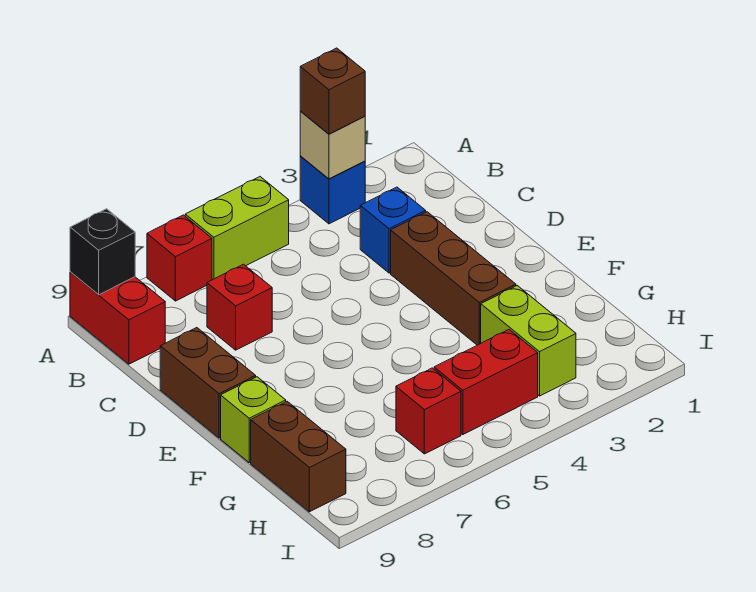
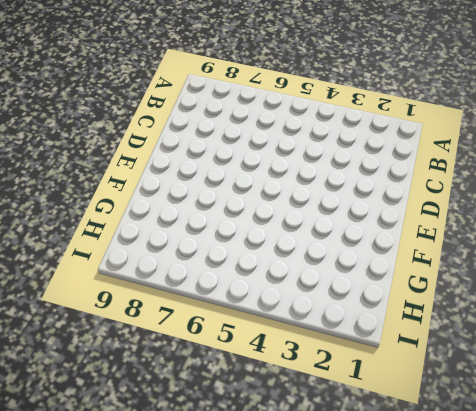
none -> blue 1x1 brick [300,156,365,224]
none -> lime 1x2 brick [185,177,289,280]
none -> red 1x1 brick [147,215,212,301]

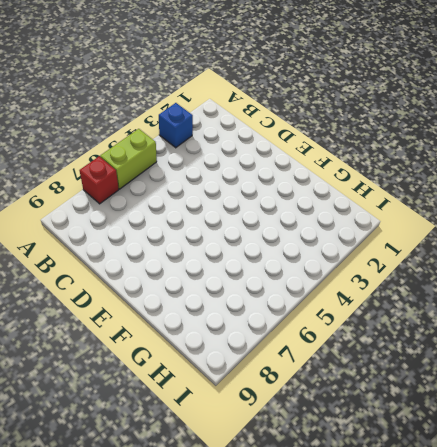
none -> red 1x2 brick [70,272,165,364]
none -> blue 1x1 brick [360,187,426,273]
none -> red 1x1 brick [207,264,272,350]

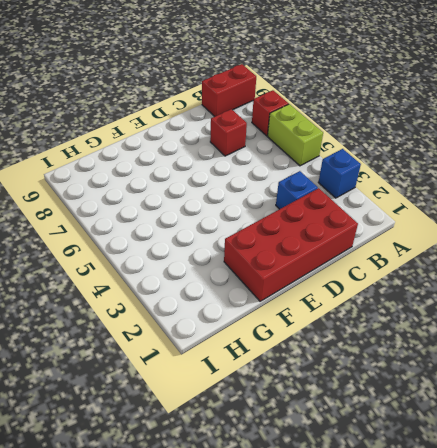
red 2x4 brick [224,188,358,301] -> none
none -> brown 1x3 brick [391,212,516,345]
none -> brown 1x2 brick [160,328,256,438]
none -> lime 1x1 brick [221,377,286,463]

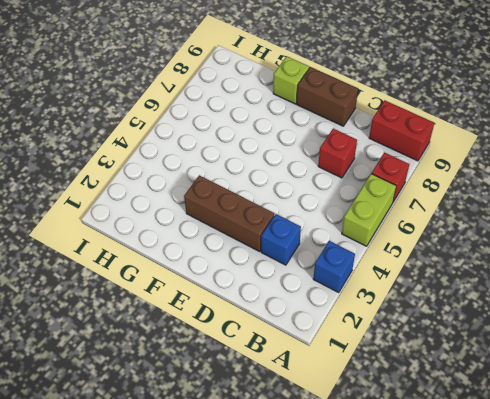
none -> lime 1x2 brick [481,286,576,396]
none -> brown 1x2 brick [251,401,346,512]
none -> red 1x2 brick [434,330,538,435]

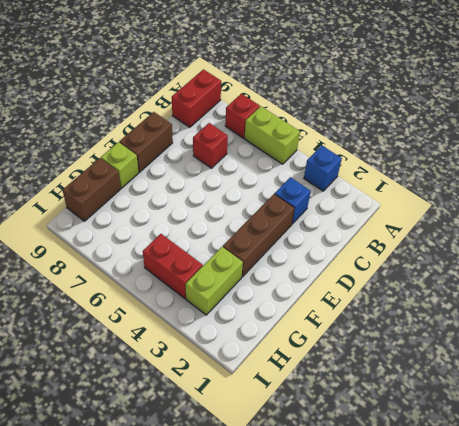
none -> red 1x1 brick [396,368,461,454]
none -> tan 1x1 brick [300,111,365,179]
none -> black 1x1 brick [70,209,135,295]

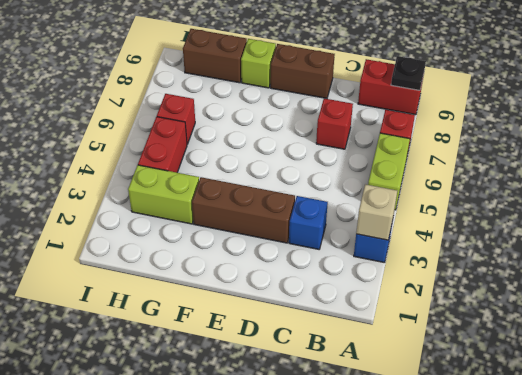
black 1x1 plate [391,56,426,90] -> black 1x1 brick [70,209,135,295]
none -> brown 1x1 brick [300,48,365,134]

